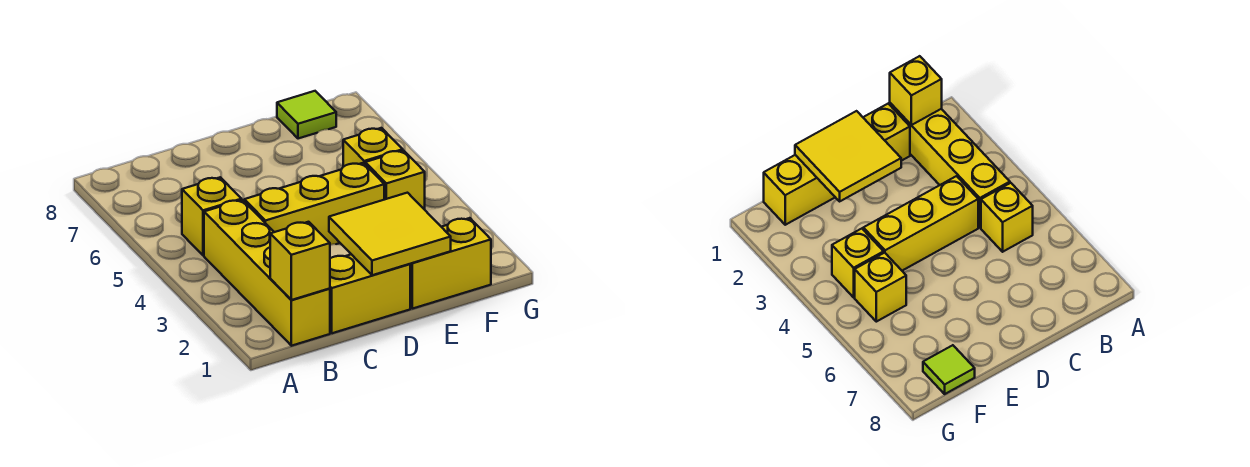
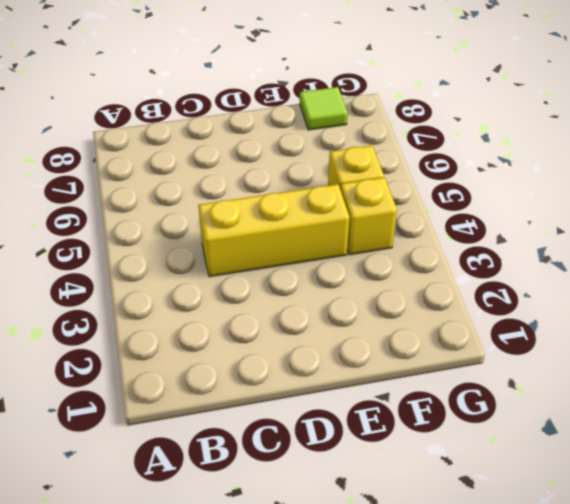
none -> yellow 1x4 brick [204,200,330,346]
none -> yellow 1x1 brick [182,177,241,256]

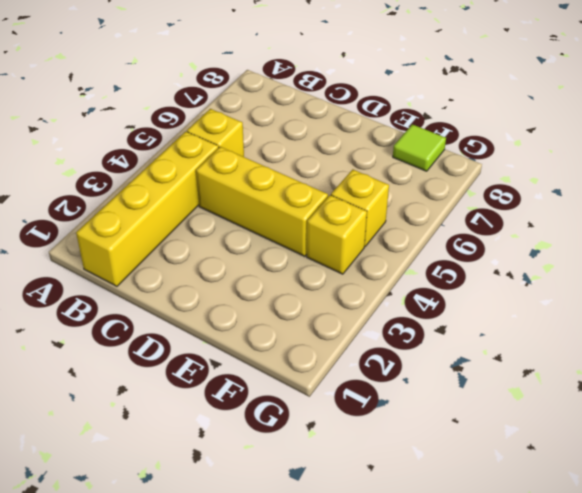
none -> yellow 1x2 brick [330,254,410,333]
none -> yellow 1x2 brick [410,218,491,309]

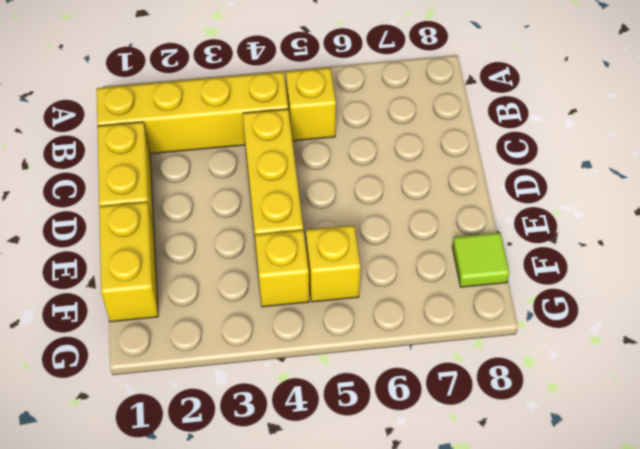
none -> yellow 1x1 brick [270,222,330,300]
none -> yellow 2x2 tile [329,193,451,275]

